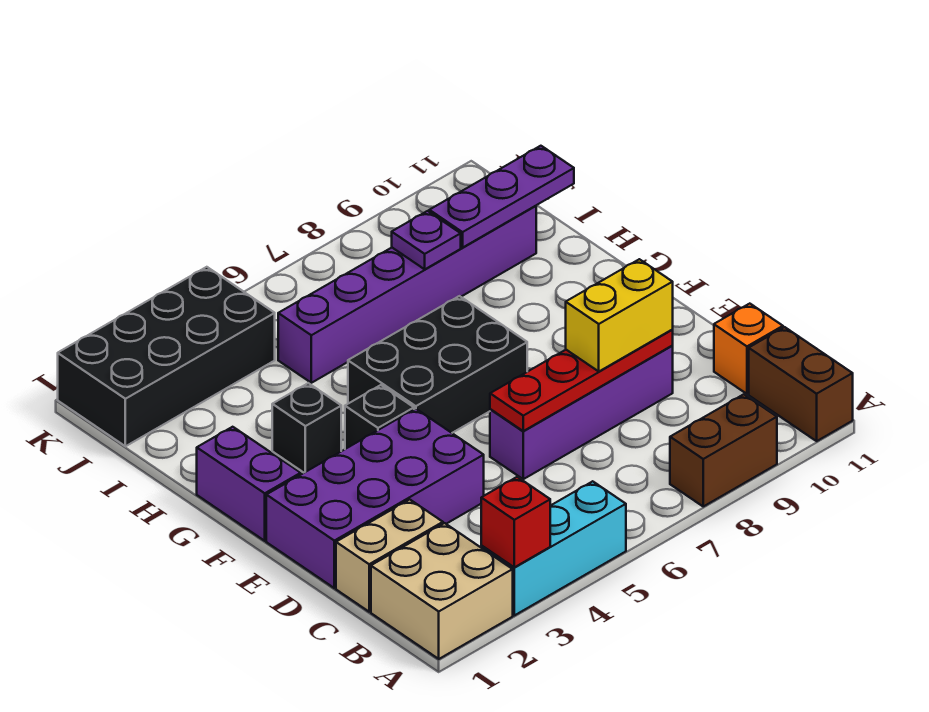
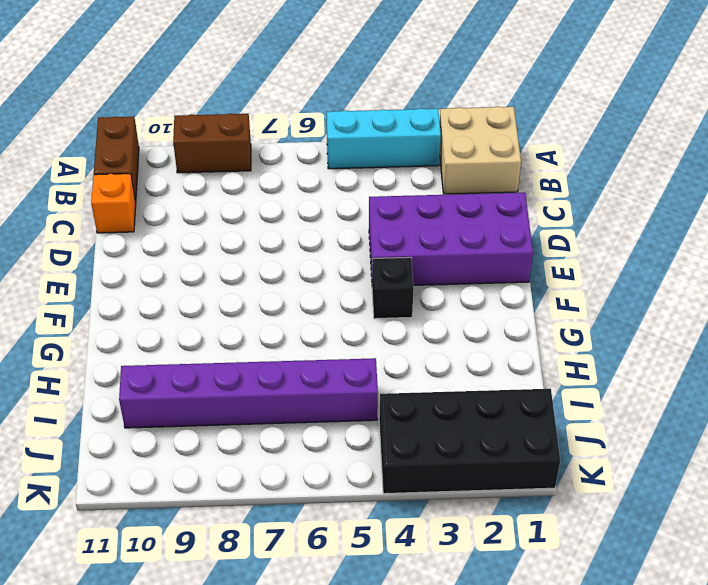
none -> tan 1x2 brick [336,500,443,612]
none -> purple 1x4 brick [490,346,673,479]
none -> purple 1x2 brick [197,427,301,541]

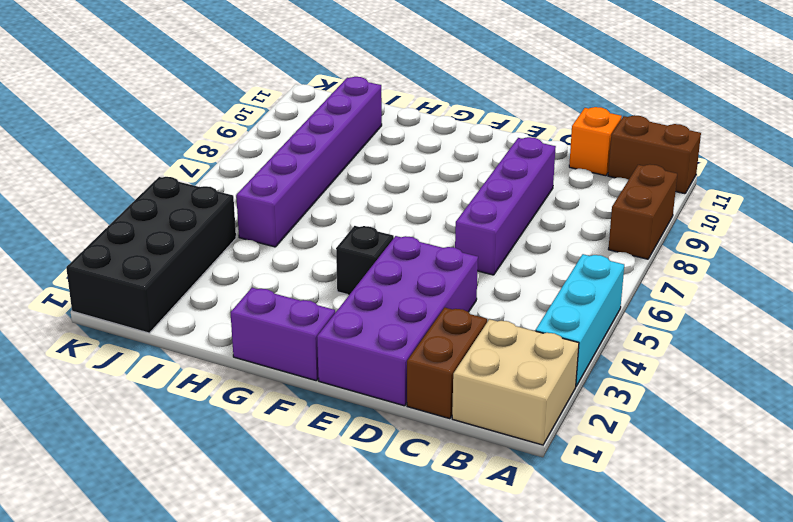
brown 1x2 brick [407,308,487,419] -> tan 1x2 brick [336,500,443,612]
none -> black 2x3 brick [348,296,527,433]
none -> black 1x1 brick [272,383,341,473]
none -> red 1x1 brick [481,477,550,567]

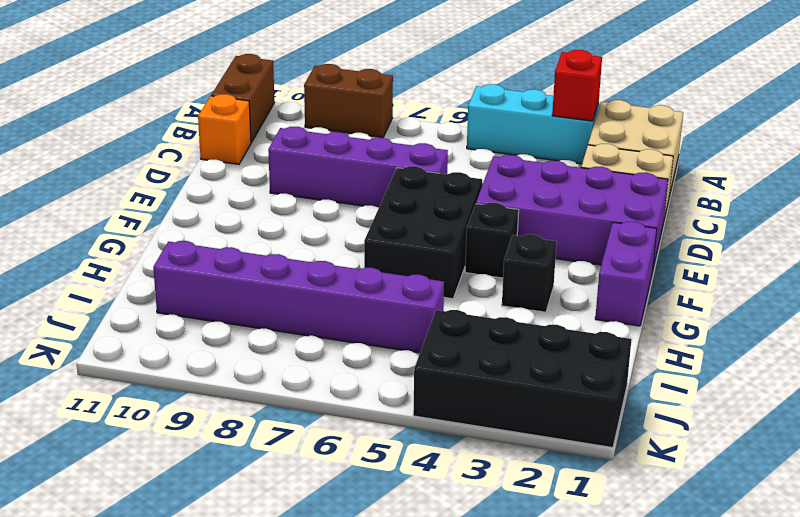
black 2x3 brick [364,166,482,299] -> black 2x3 brick turned to [348,296,527,433]
none -> red 1x4 plate [490,330,673,431]
none -> purple 1x1 plate [392,211,461,269]
none -> purple 1x3 plate [429,146,574,248]

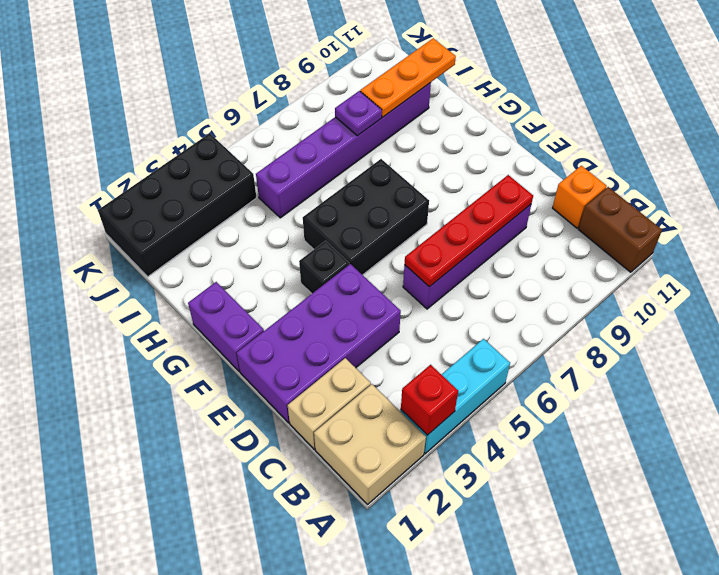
orange 1x3 plate [360,38,456,117] -> purple 1x3 plate [429,146,574,248]
none -> brown 1x2 brick [670,394,777,506]
none -> black 1x1 brick [272,383,341,473]
none -> yellow 1x2 brick [566,259,673,371]

